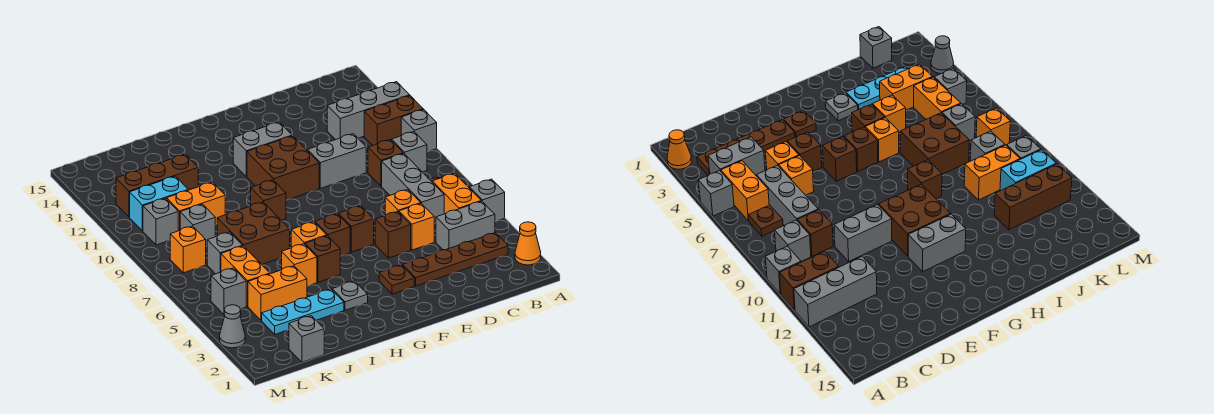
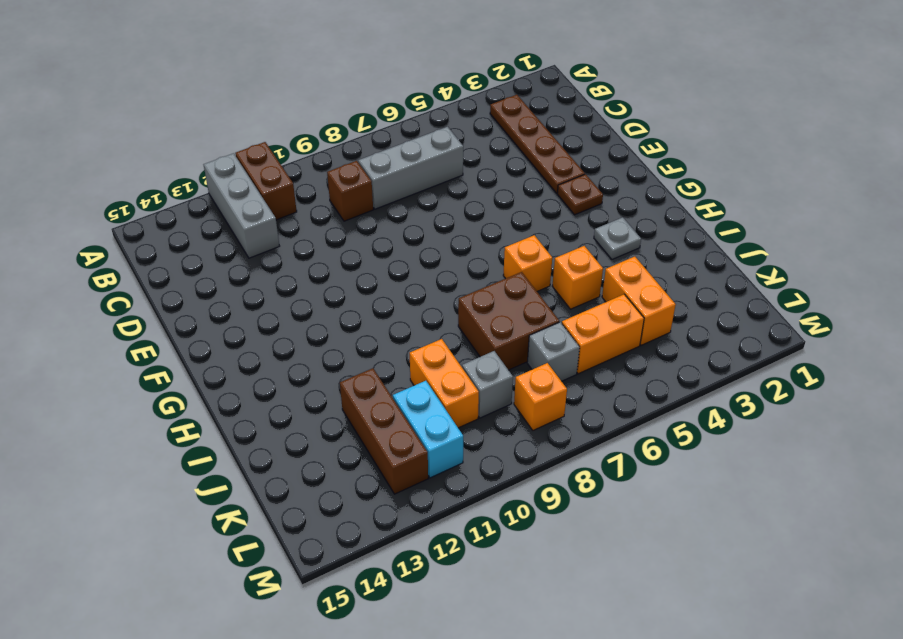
none -> orange 1x1 cone [515,222,541,265]
none -> grey 1x1 brick [469,179,505,222]
none -> grey 1x1 brick [401,109,437,152]
none -> grey 1x2 brick [436,201,495,250]

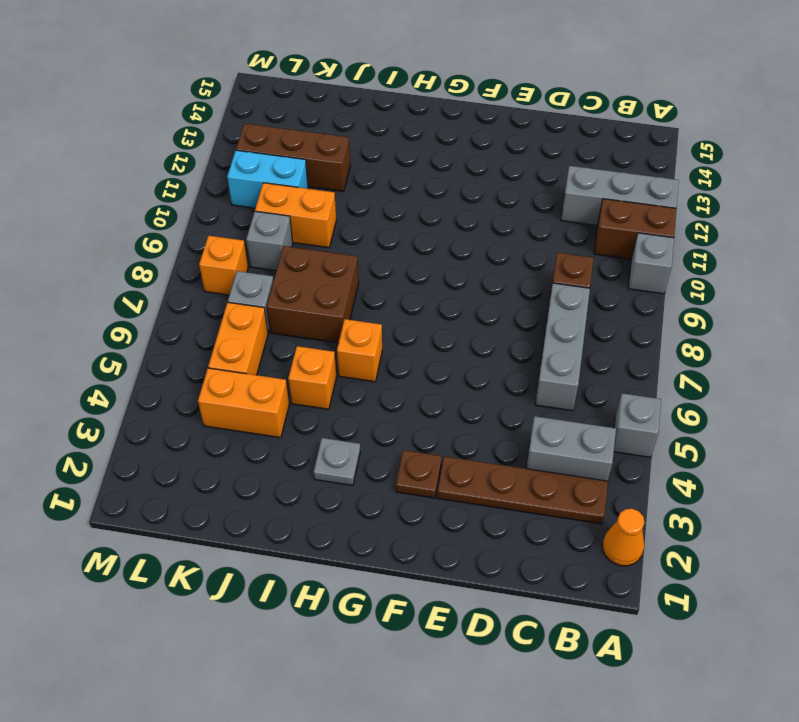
none -> orange 1x2 brick [432,173,481,214]
none -> brown 1x1 plate [749,205,783,236]
none -> grey 1x1 brick [392,132,427,172]
none -> orange 1x1 brick [399,204,434,250]

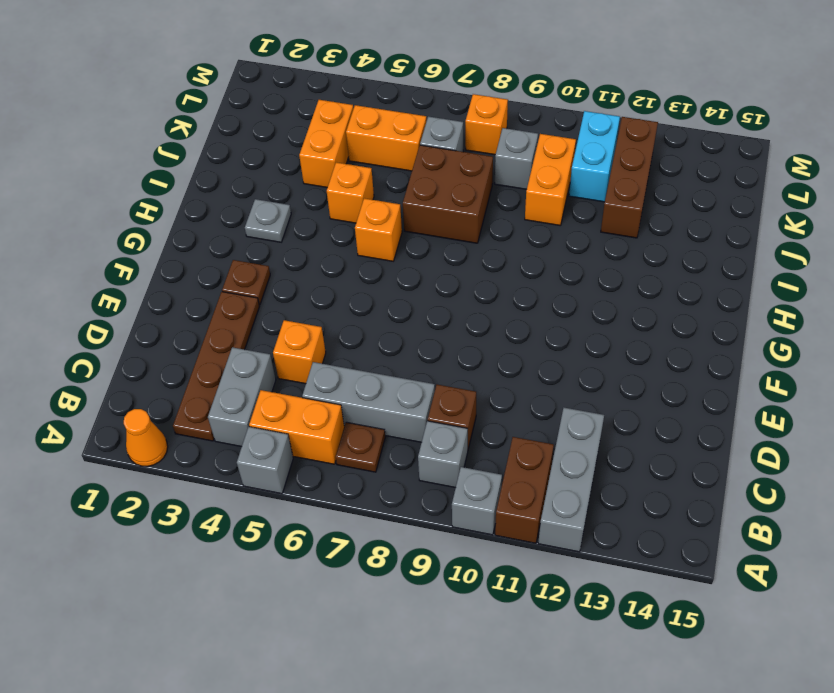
none -> orange 1x1 brick [385,189,421,216]
none -> grey 1x2 brick [308,134,366,188]
none -> brown 1x1 brick [375,212,411,258]
none -> brown 1x1 brick [338,206,374,252]

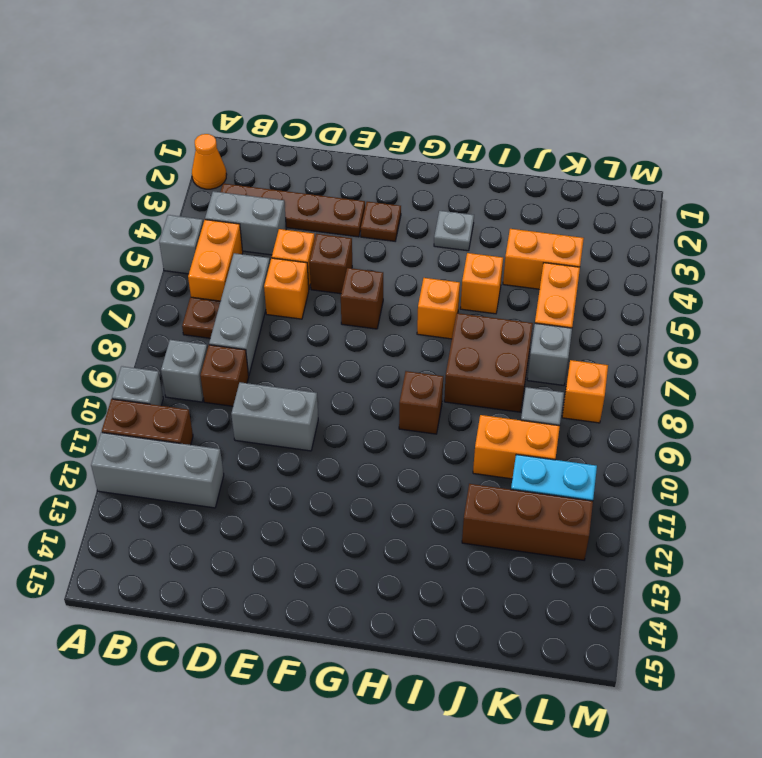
none -> brown 2x2 brick [247,136,319,200]
none -> grey 1x2 brick [233,122,292,177]
none -> brown 1x1 brick [315,214,350,256]
none -> brown 1x1 brick [305,236,340,282]

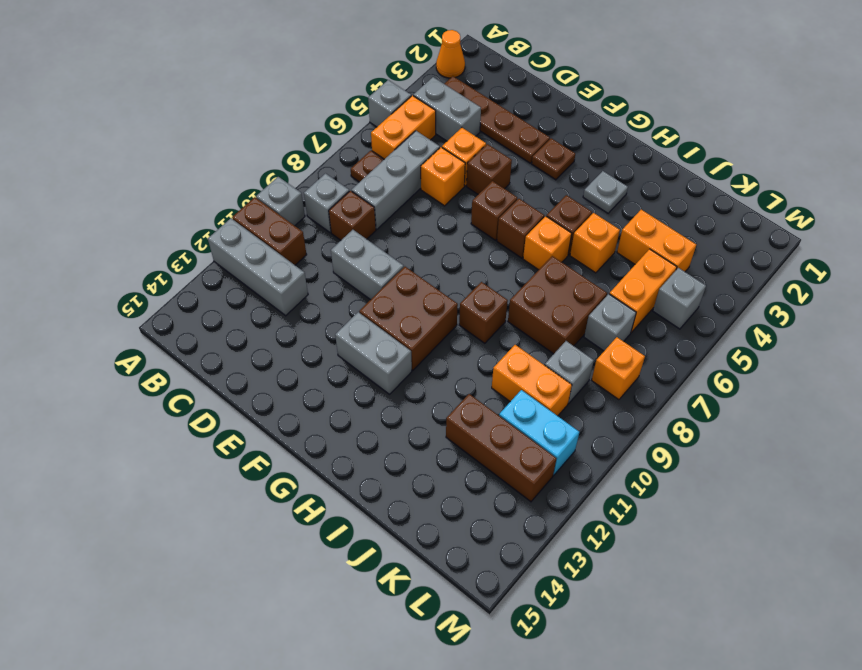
none -> cyan 1x3 plate [262,289,344,334]
none -> grey 1x1 brick [289,316,324,362]
none -> grey 1x1 brick [143,198,178,245]
none -> grey 1x1 cone [220,305,245,348]

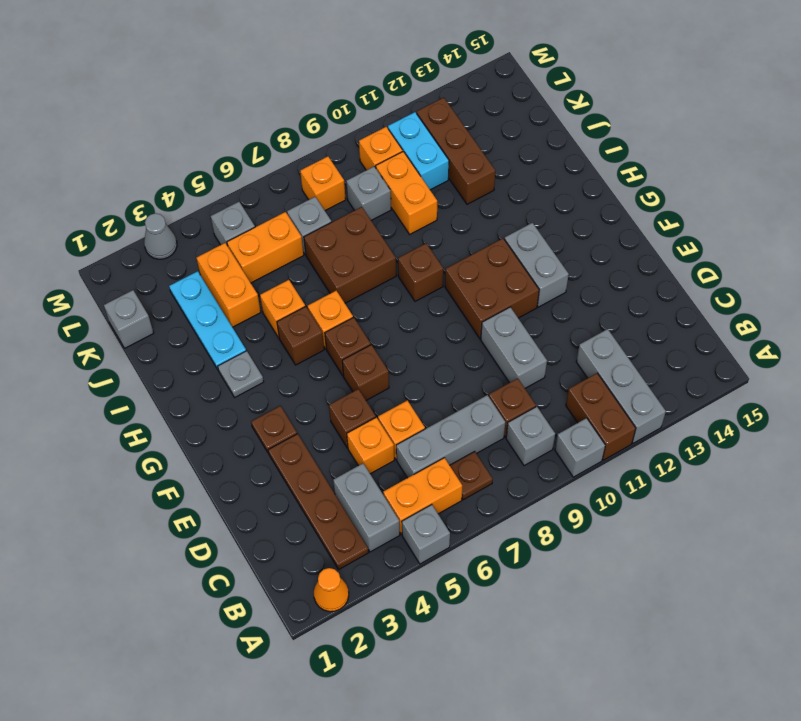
orange 1x1 brick [359,127,403,170] -> grey 1x1 brick [143,198,178,245]

